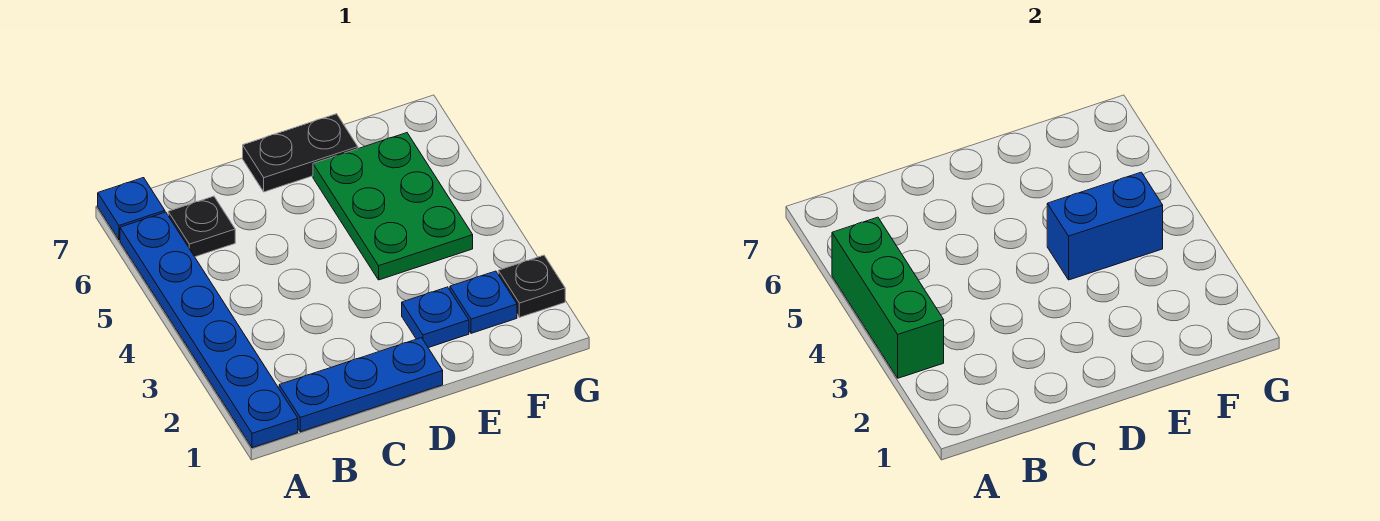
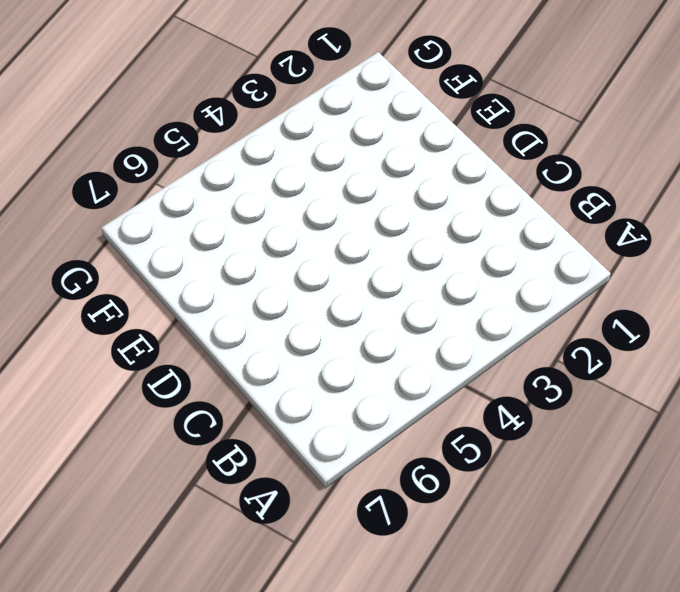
none -> blue 1x6 plate [120,212,298,448]
none -> blue 1x1 plate [98,178,165,240]

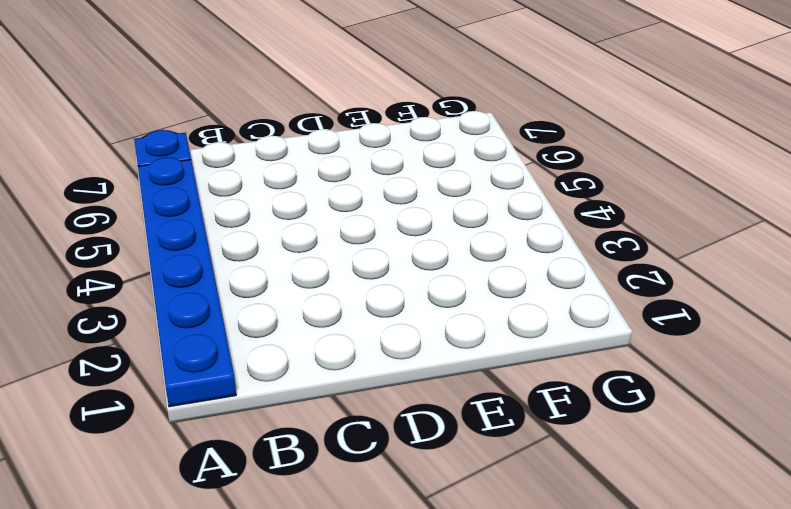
none -> blue 1x3 plate [279,338,443,432]
none -> black 1x1 plate [168,196,235,257]

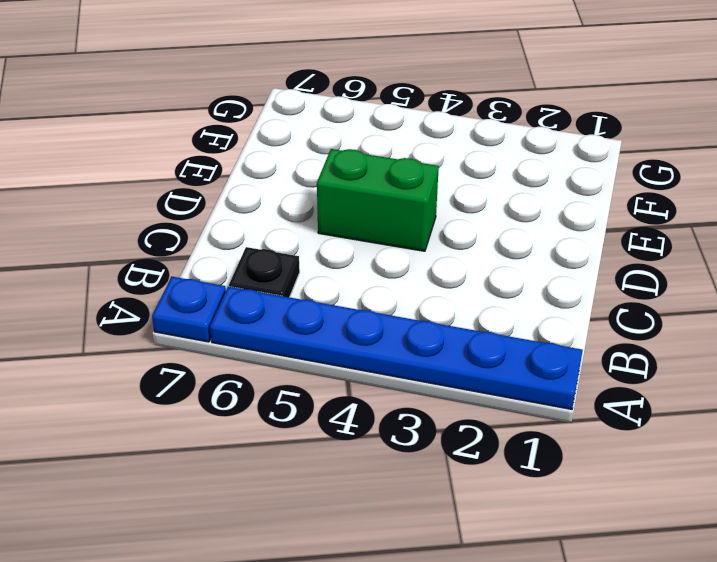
green 1x2 brick [317,149,439,251] -> none
none -> blue 1x3 plate [279,338,443,432]
none -> black 1x2 plate [243,114,358,192]

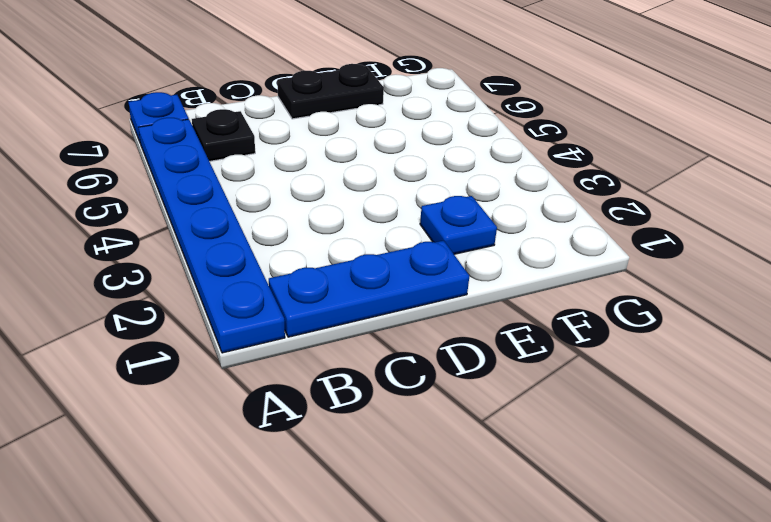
none -> green 2x3 plate [313,133,473,280]
none -> blue 1x1 plate [450,271,517,333]

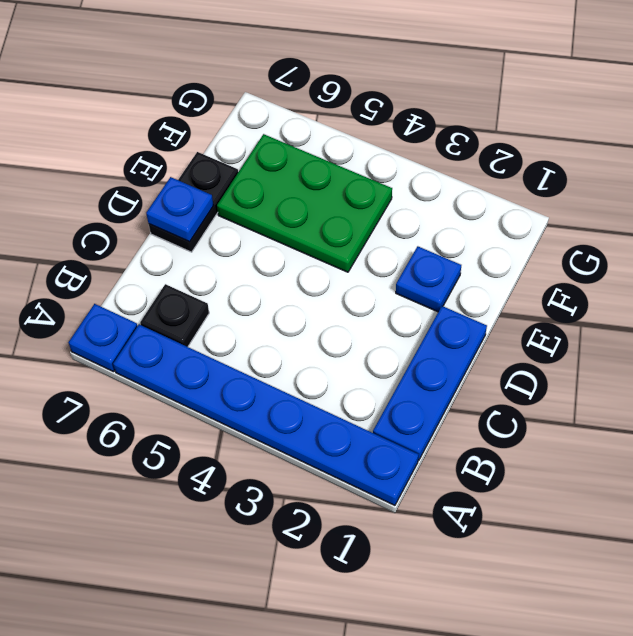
blue 1x1 plate [146,177,214,242] -> blue 1x1 plate moved to [450,271,517,333]
none -> black 1x1 plate [498,255,565,317]
none -> green 1x3 brick [832,217,944,378]

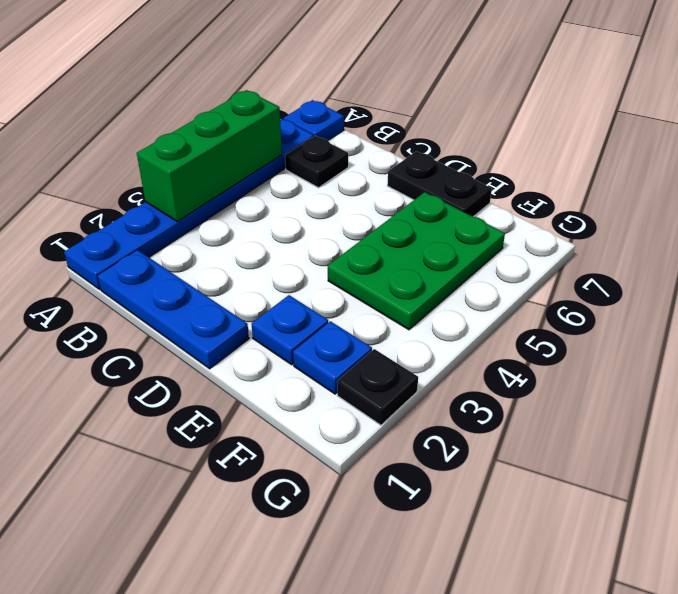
none -> blue 1x2 brick [1047,172,1163,280]

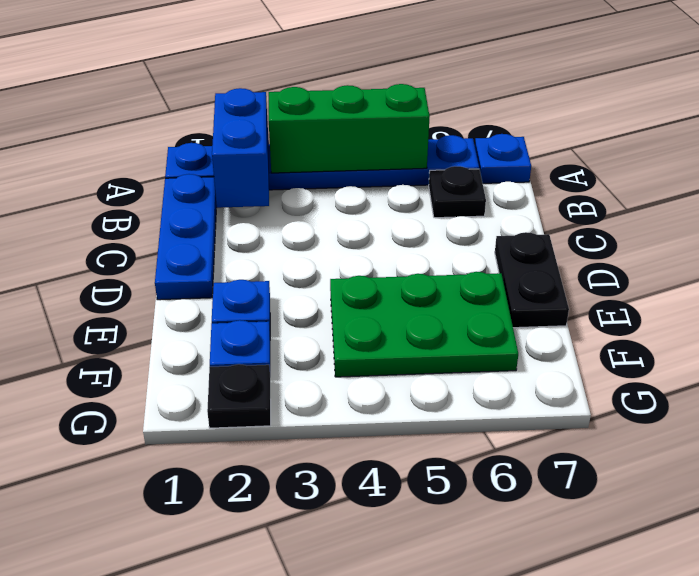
blue 1x2 brick [212,88,269,208] -> blue 1x2 brick moved to [1047,172,1163,280]

